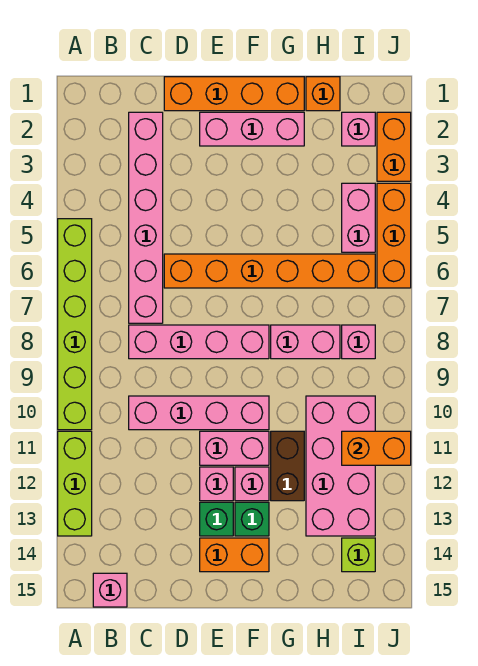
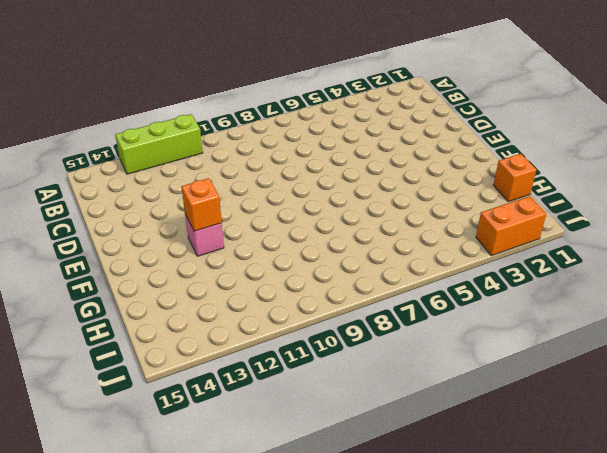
orange 1x1 brick [181,178,222,231] -> none
none -> lime 1x6 brick [58,219,92,430]
none -> pink 1x1 brick [93,573,127,607]
none -> pink 1x6 brick [129,112,163,323]

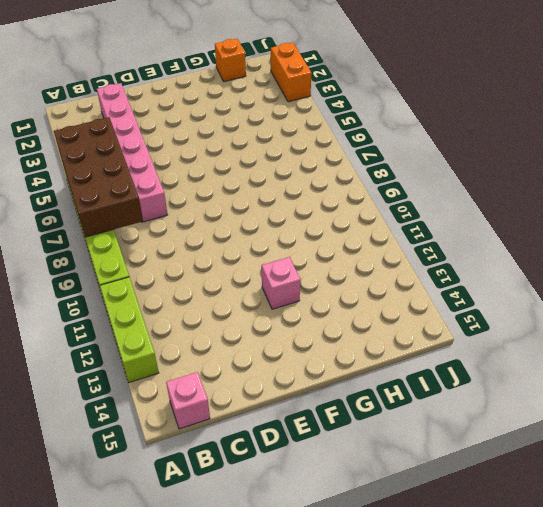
brown 2x4 brick [54,117,143,237] -> none
none -> pink 1x4 brick [129,325,269,359]
none -> pink 1x4 brick [129,396,269,430]
none -> orange 1x4 brick [164,77,304,111]

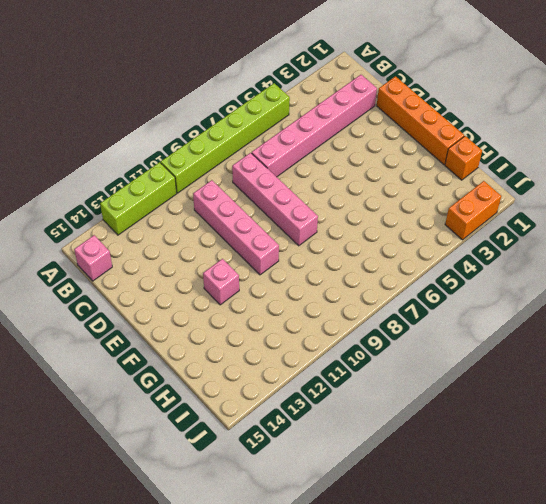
none -> orange 1x6 brick [164,254,375,288]
none -> pink 1x3 brick [200,112,304,146]
none -> pink 1x2 brick [200,431,269,465]

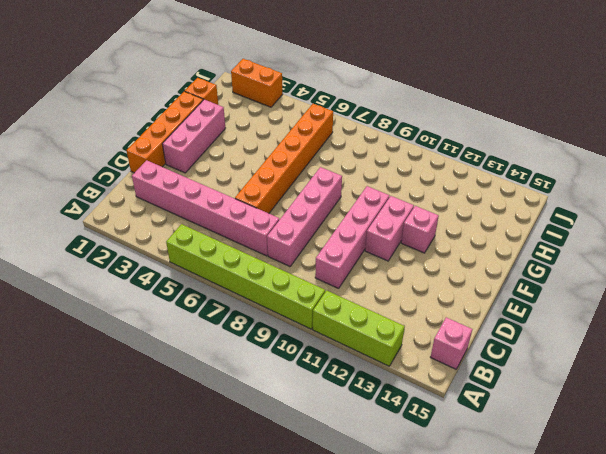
none -> pink 1x1 brick [200,467,233,501]
none -> green 1x1 brick [200,502,233,536]
none -> orange 1x2 brick [200,538,269,572]

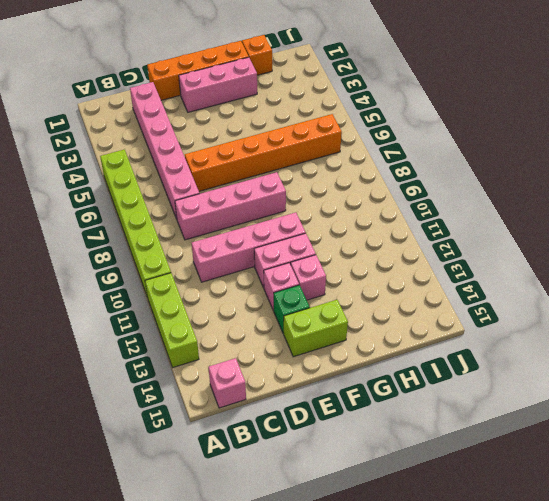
lime 1x2 brick [284,300,348,357] -> orange 1x2 brick [200,538,269,572]
none -> green 1x1 brick [235,502,269,536]
none -> pink 1x2 brick [271,325,340,359]
none -> brown 1x2 brick [271,431,304,501]

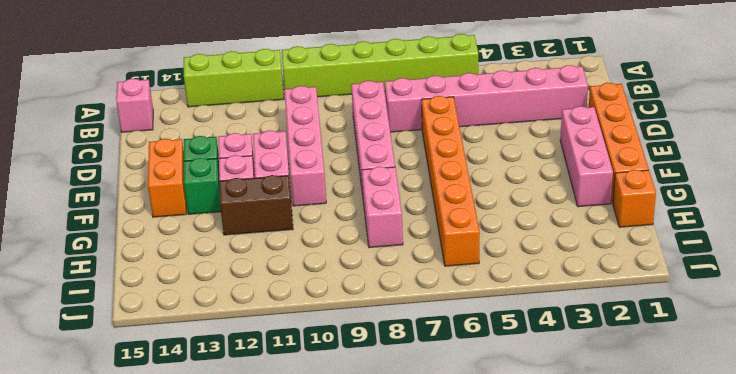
none -> pink 2x4 brick [306,396,375,536]
none -> pink 1x1 brick [342,112,375,146]
none -> pink 1x2 brick [342,183,375,252]

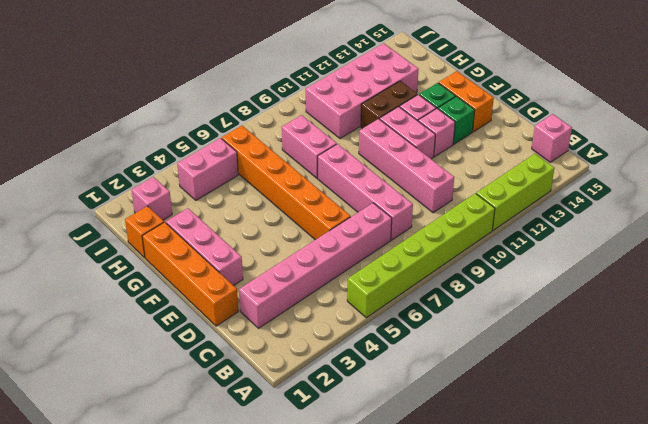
none -> pink 1x1 brick [342,325,375,359]
none -> lime 1x1 brick [342,538,375,572]
none -> orange 1x2 brick [377,112,411,181]

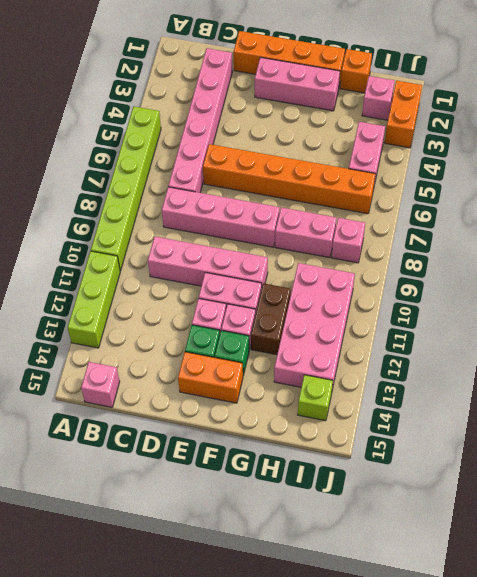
none -> orange 1x3 brick [377,183,411,288]
none -> orange 1x2 brick [342,431,411,465]

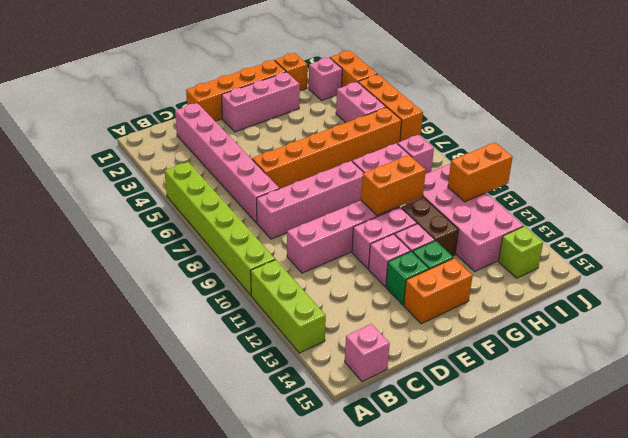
orange 1x2 brick [361,155,426,216] -> none

